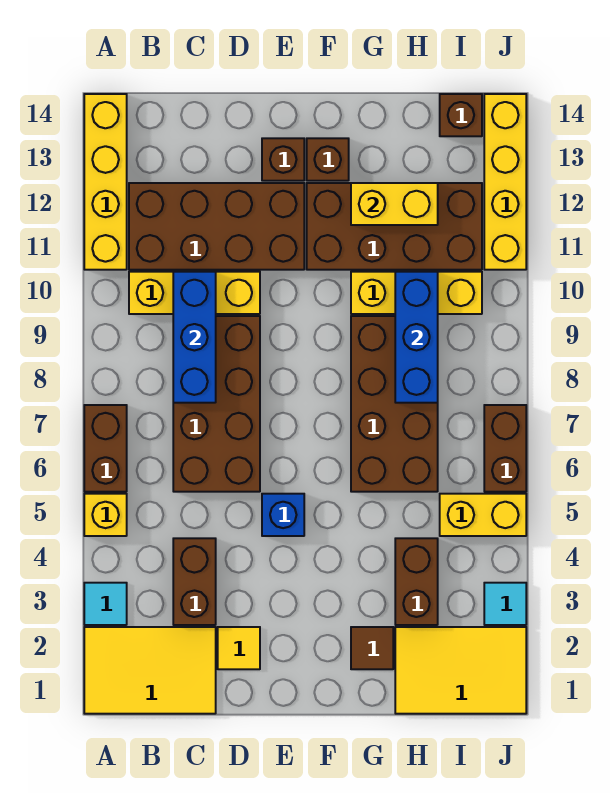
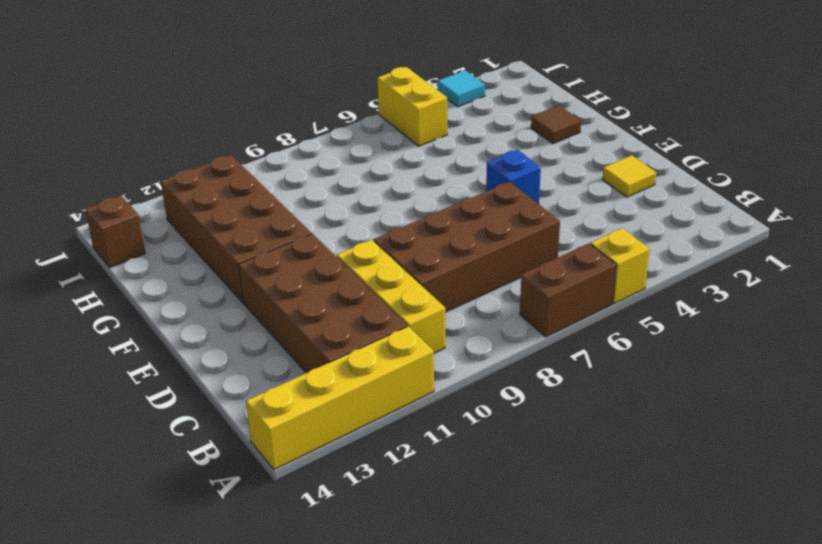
none -> yellow 2x3 tile [84,627,216,714]
none -> cyan 1x1 tile [84,583,127,625]
none -> brown 1x2 brick [173,538,216,625]

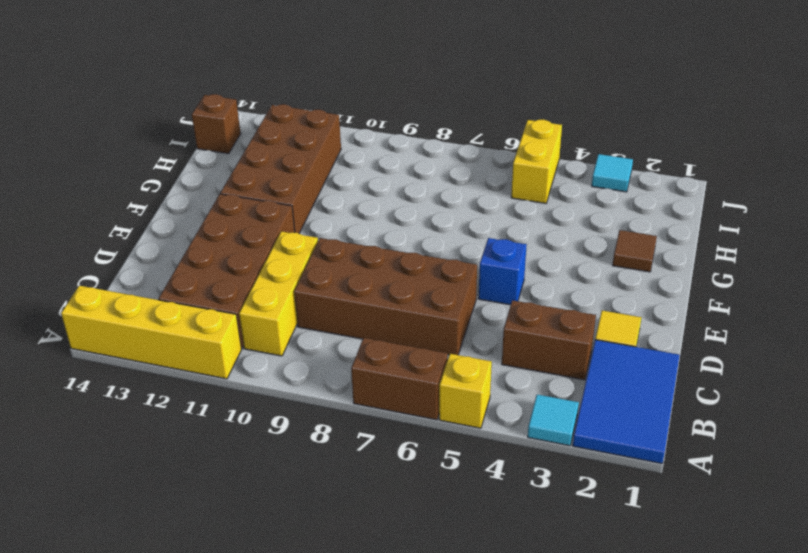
blue 2x3 tile [573,340,680,464] -> yellow 2x3 tile [84,627,216,714]
none -> brown 1x1 brick [262,138,304,181]
none -> brown 1x1 brick [307,138,349,181]
none -> brown 2x4 brick [351,316,438,492]

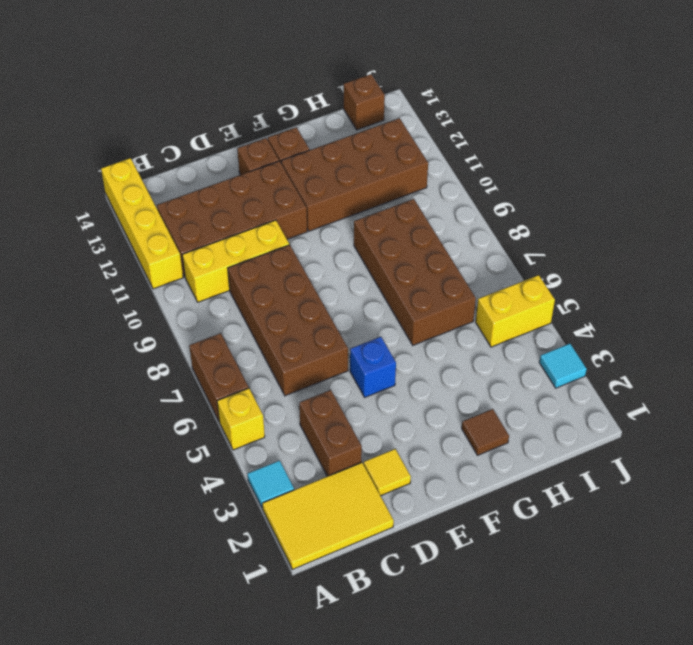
none -> yellow 1x3 brick [351,272,482,314]
none -> yellow 2x3 tile [395,627,526,714]
none -> brown 1x2 brick [395,538,438,625]

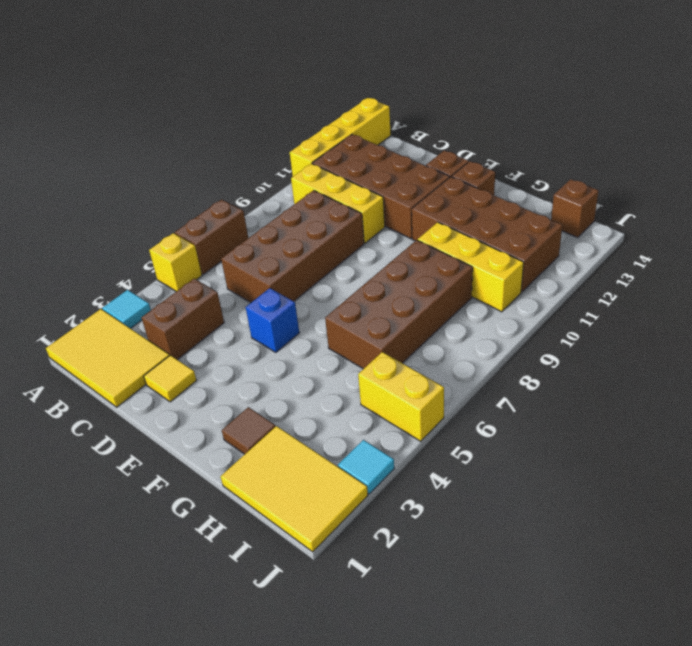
none -> brown 1x2 brick [395,538,438,625]
none -> brown 1x2 brick [484,405,526,492]
none -> yellow 1x4 brick [484,94,526,270]

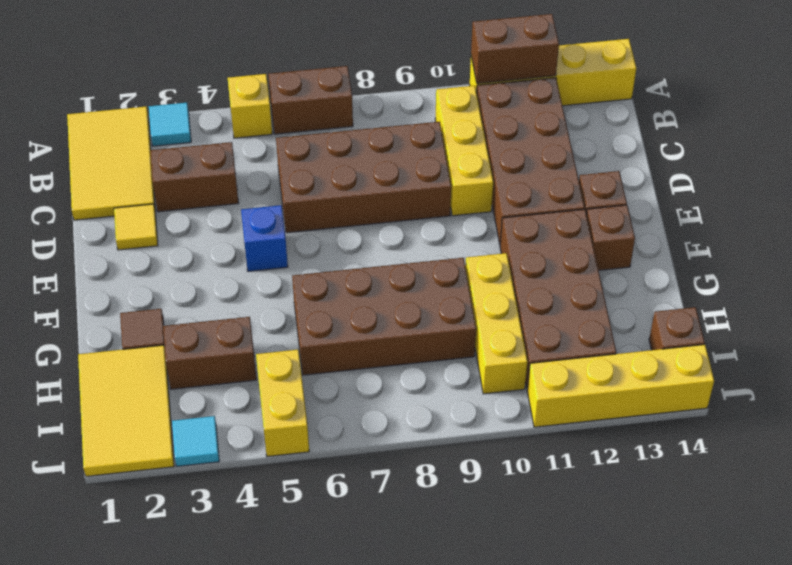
brown 1x2 brick [471,14,559,83] -> brown 1x2 brick moved to [484,405,526,492]
none -> blue 1x3 brick [173,272,216,403]
none -> yellow 1x2 brick [351,183,438,225]
none -> blue 1x3 brick [395,272,438,403]

